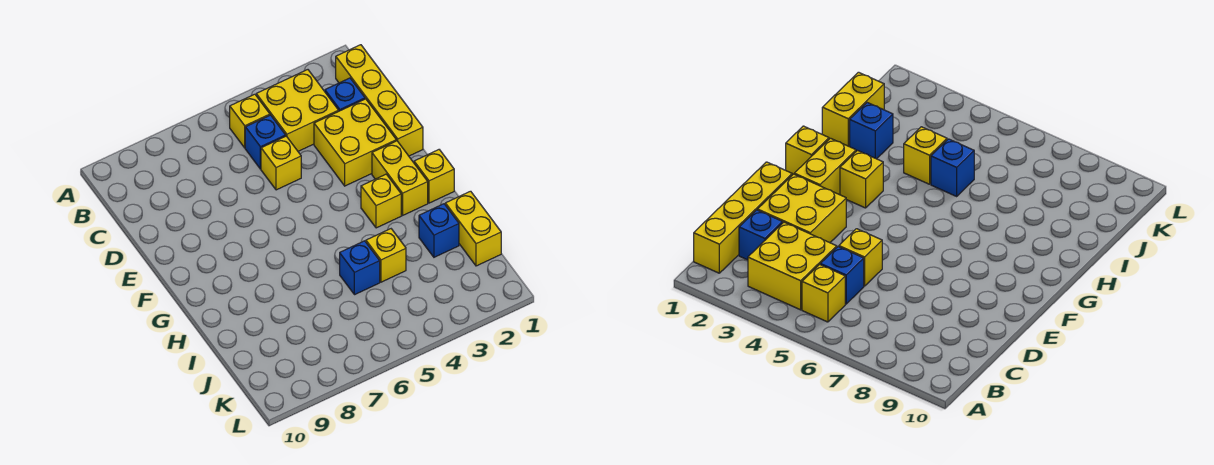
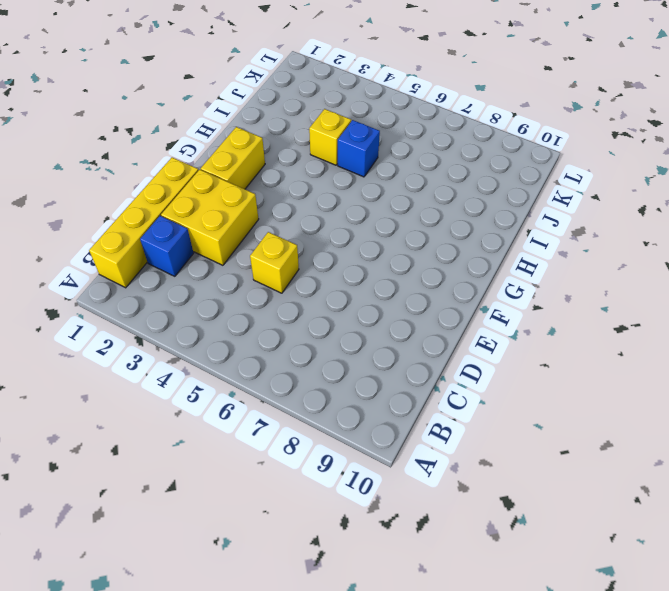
none -> yellow 2x2 brick [256,70,339,151]
none -> yellow 1x1 brick [230,94,270,148]
none -> blue 1x1 brick [245,115,286,169]

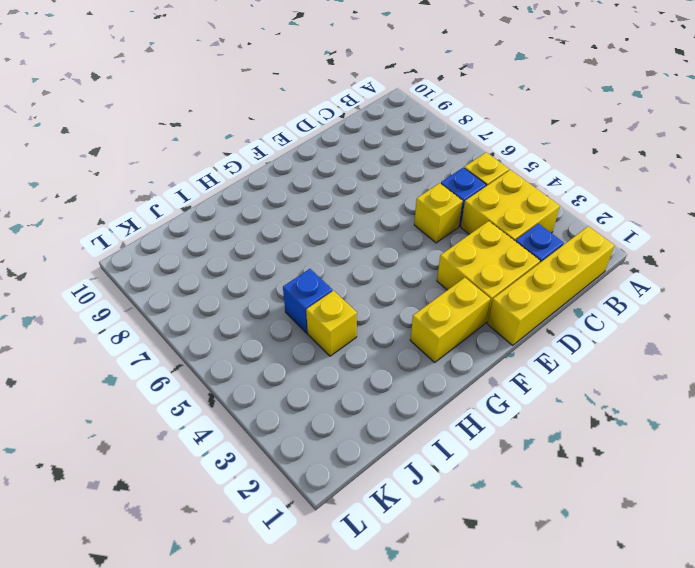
none -> yellow 1x1 brick [414,150,454,203]
none -> yellow 1x1 brick [361,174,401,228]
none -> yellow 1x2 brick [445,191,501,266]

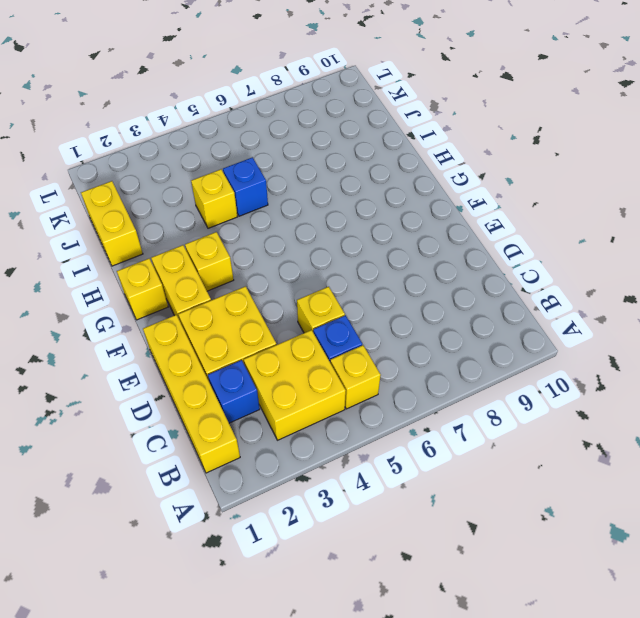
none -> blue 1x1 brick [419,204,459,257]

